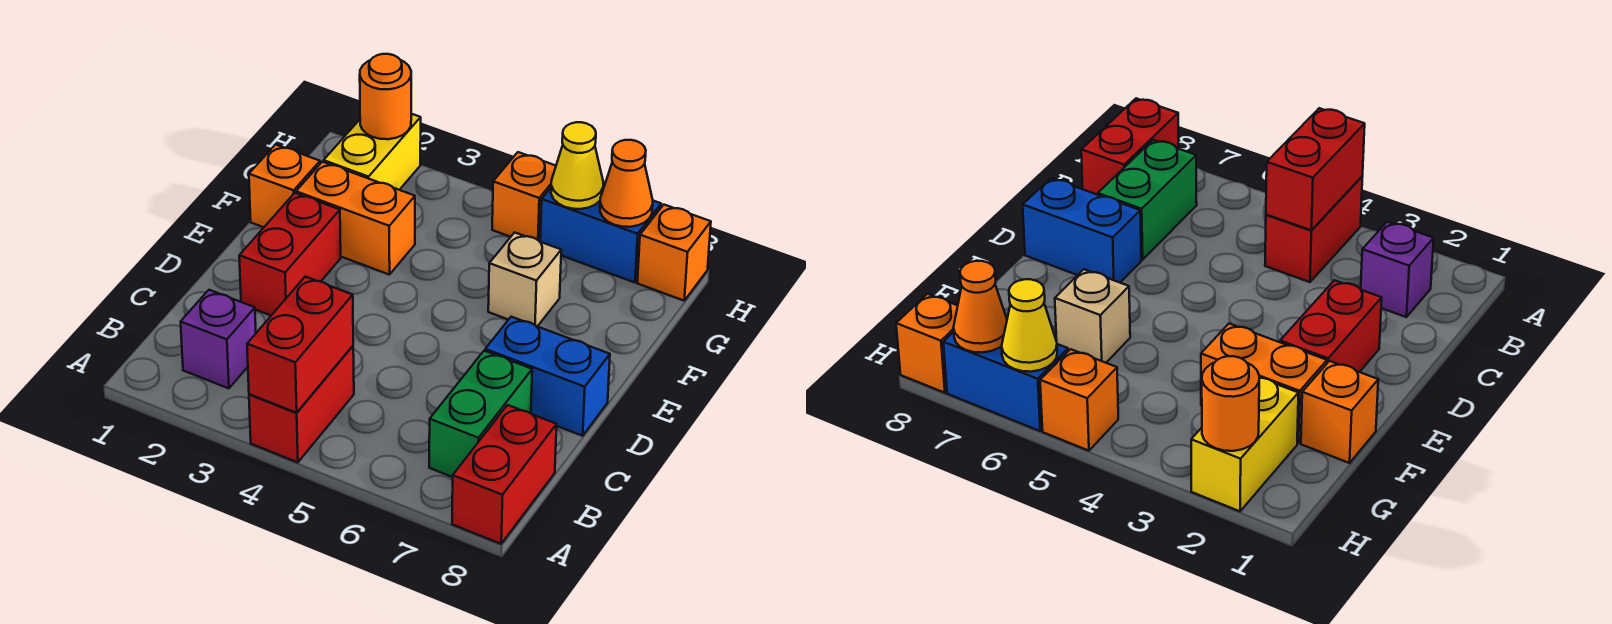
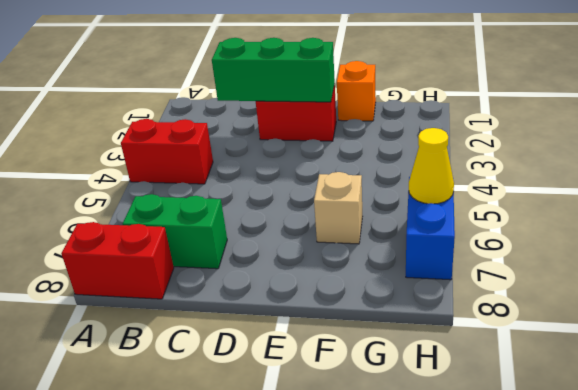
green 1x3 brick [212,38,335,102] -> none
none -> purple 1x1 brick [181,290,256,388]
none -> blue 1x2 brick [485,317,610,436]
none -> orange 1x2 brick [296,162,415,275]

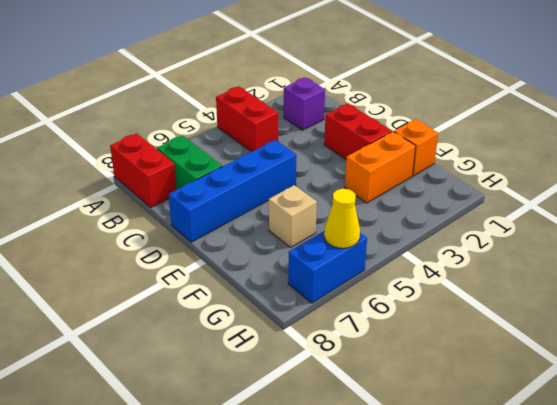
blue 1x4 brick [169,140,296,242] -> blue 1x2 brick [485,317,610,436]
none -> yellow 1x2 brick [324,114,421,190]
none -> orange 1x1 brick [492,152,556,242]
none -> orange 1x1 brick [637,205,711,301]

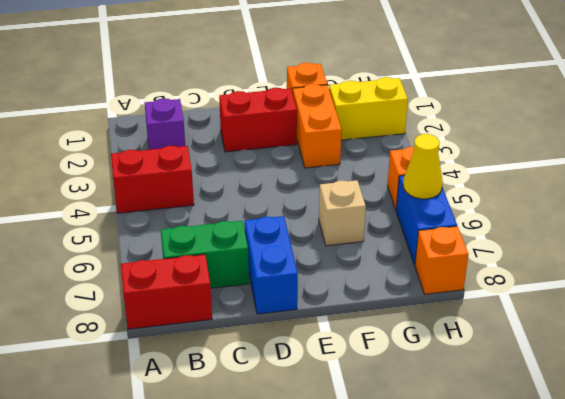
none -> red 1x2 brick [247,277,353,413]
none -> orange 1x1 round brick [360,54,411,139]
none -> orange 1x1 cone [600,140,653,227]

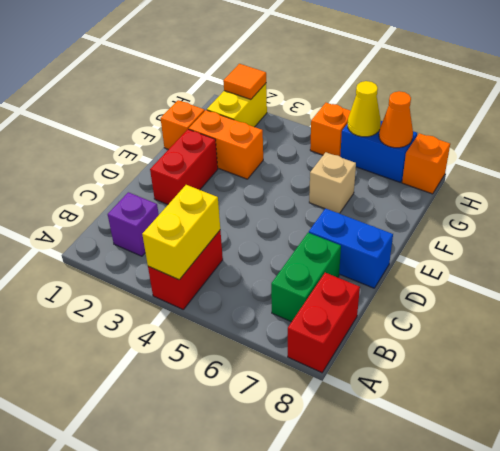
yellow 1x2 brick [142,185,220,280] -> red 1x2 brick [247,277,353,413]
orange 1x1 tile [223,64,266,99] -> orange 1x1 round brick [360,54,411,139]

